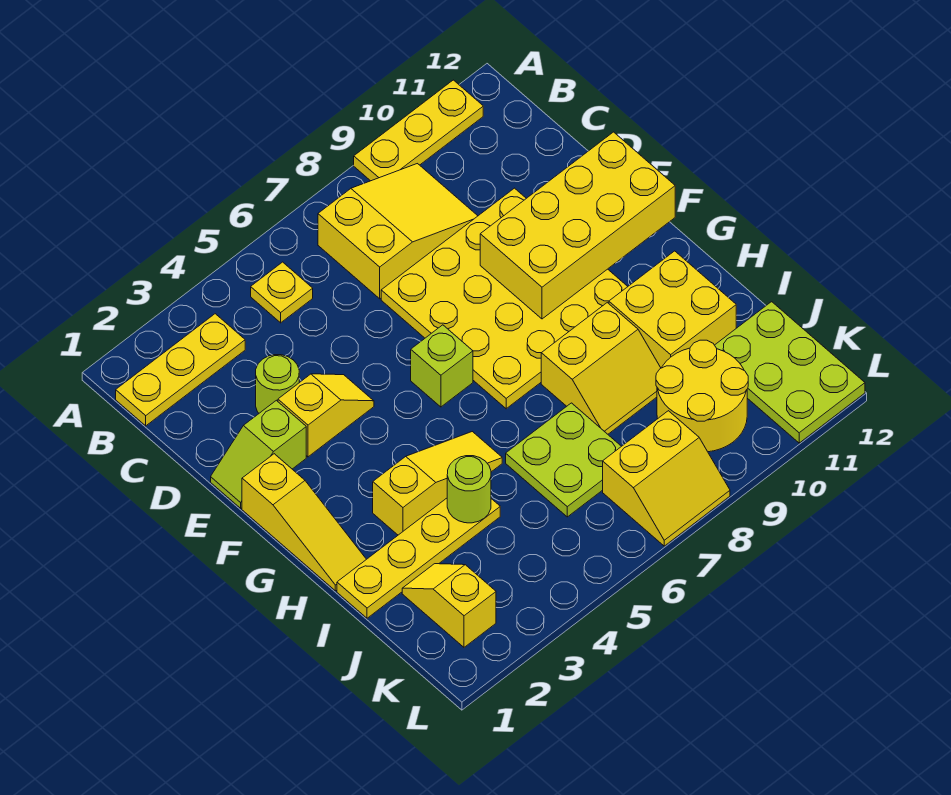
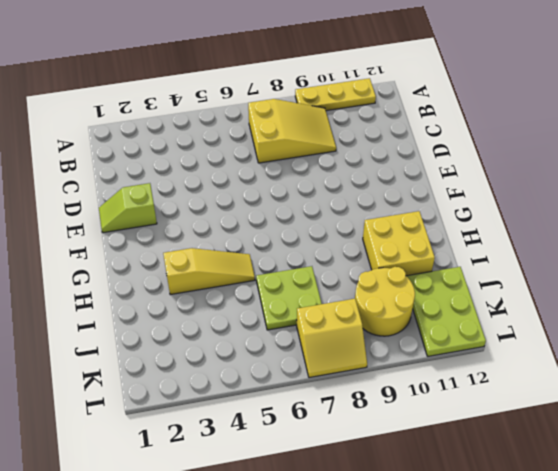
none -> yellow 1x3 plate [116,314,245,426]
none -> yellow 1x1 plate [251,262,313,323]
none -> lime 1x1 round brick [256,355,299,413]

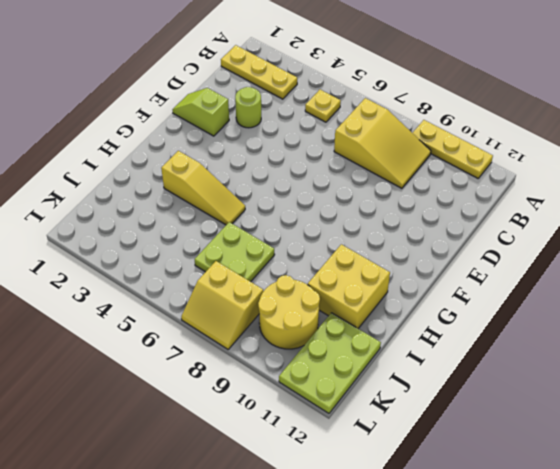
none -> yellow 4x4 plate [381,188,628,409]
none -> yellow 1x2 slope [278,374,374,457]
none -> yellow 1x3 slope [242,454,366,591]

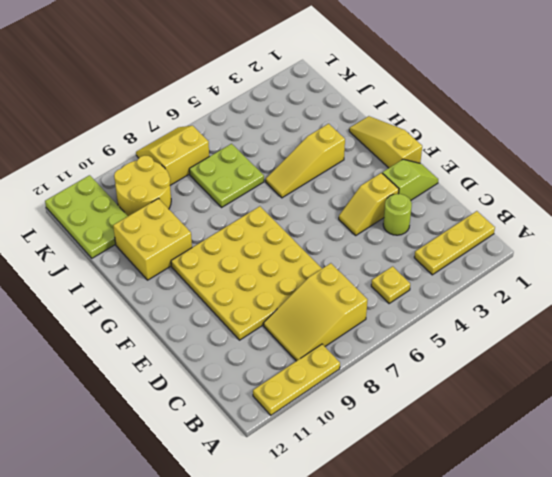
none -> lime 1x1 brick [411,325,473,407]
none -> yellow 2x2 slope [541,303,661,434]
none -> yellow 1x4 plate [337,498,500,618]

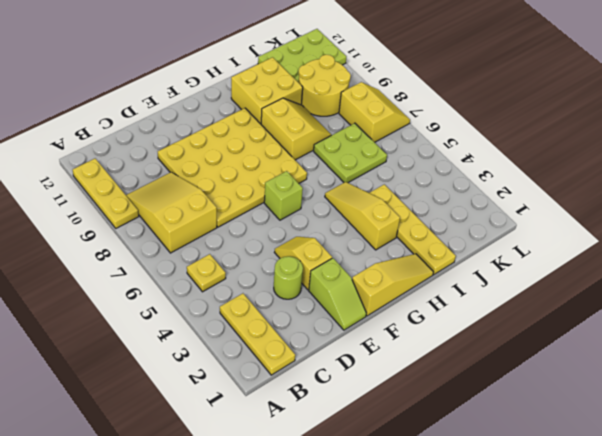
none -> yellow 1x2 slope [402,564,496,647]
none -> yellow 2x4 brick [480,132,675,319]
none -> lime 1x1 round brick [447,456,491,523]

